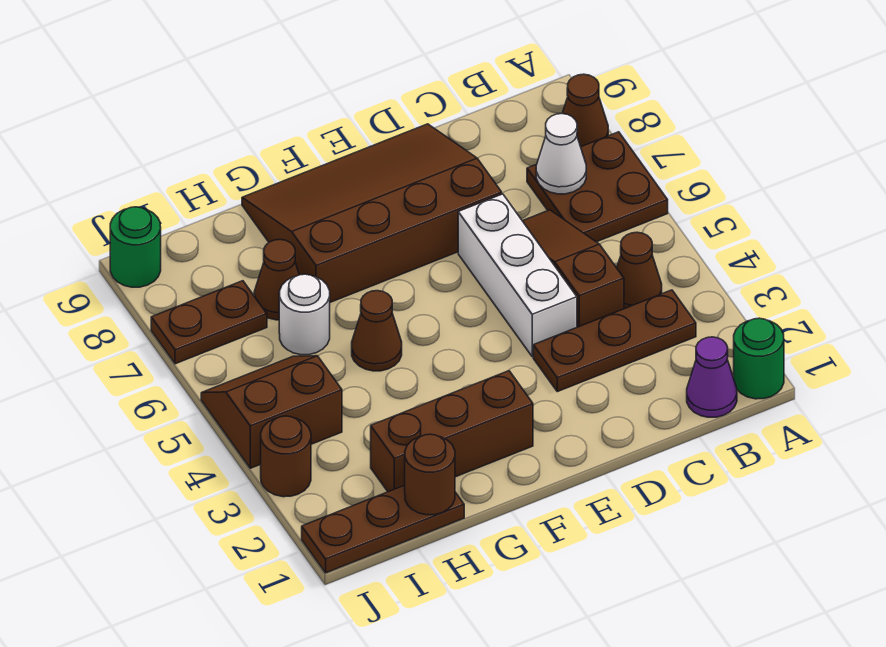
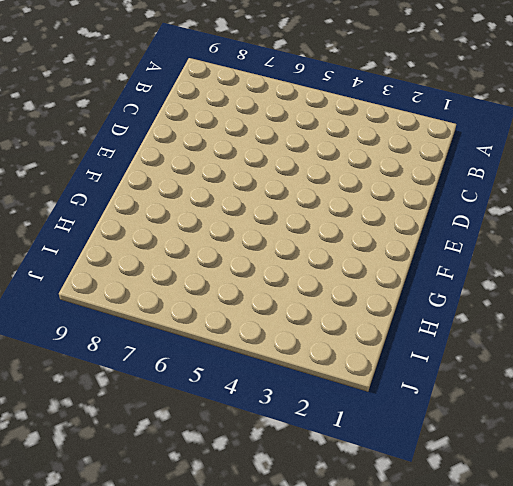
none -> green 1x1 round brick [734,318,784,399]
none -> brown 2x2 plate [527,132,668,242]
none -> brown 1x1 cone [562,74,608,147]

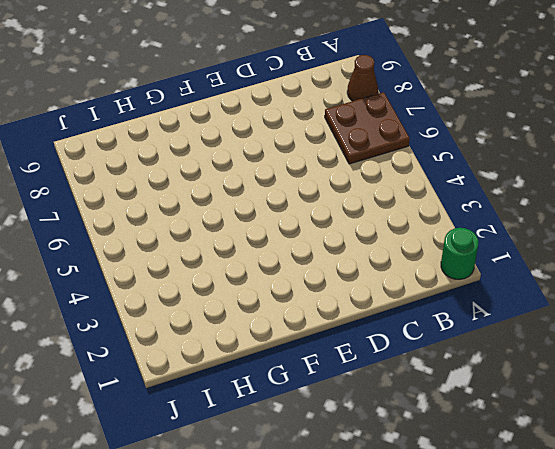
none -> purple 1x1 cone [687,337,737,417]
none -> brown 1x3 plate [533,290,696,392]
none -> brown 1x1 cone [617,232,662,309]

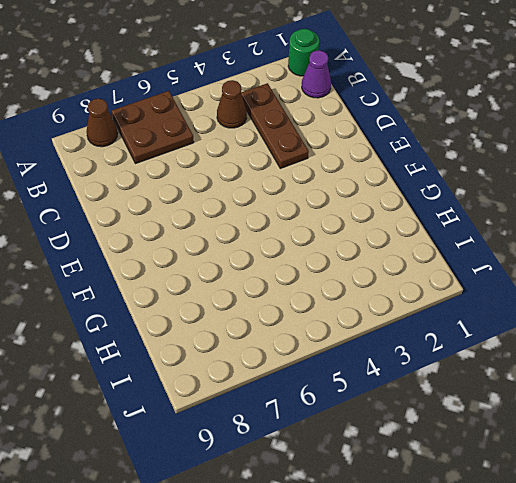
none -> brown 1x3 slope [523,210,624,327]
none -> white 1x3 brick [458,194,577,357]
none -> brown 3x4 slope [242,124,502,302]

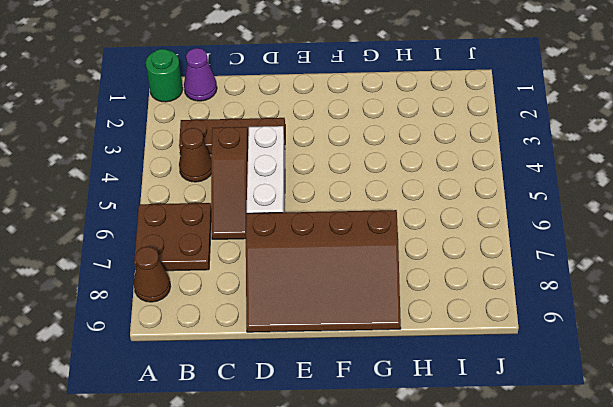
none -> brown 1x3 brick [371,371,533,492]
none -> brown 1x1 cone [352,291,402,371]
none -> brown 1x3 plate [302,485,464,573]

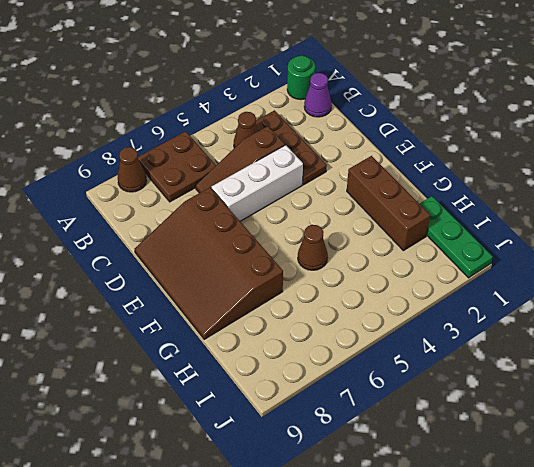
green 1x3 plate [420,196,493,278] -> brown 1x3 plate [302,485,464,573]
none -> white 1x1 round brick [279,274,330,355]
none -> brown 1x1 cone [254,240,299,320]
none -> brown 2x2 slope [201,356,342,468]

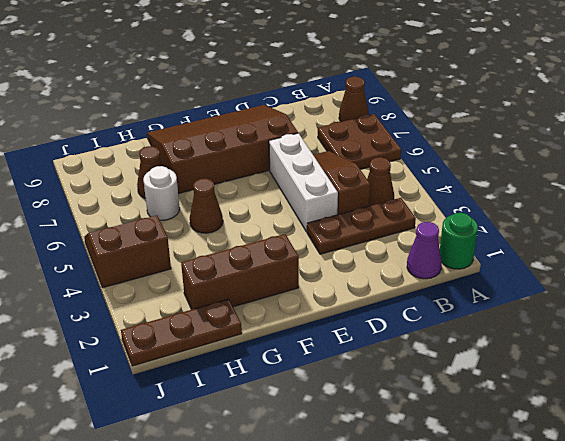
none -> brown 1x2 plate [151,281,267,364]
none -> brown 1x1 round brick [261,416,311,497]
none -> green 1x1 round brick [110,207,161,287]

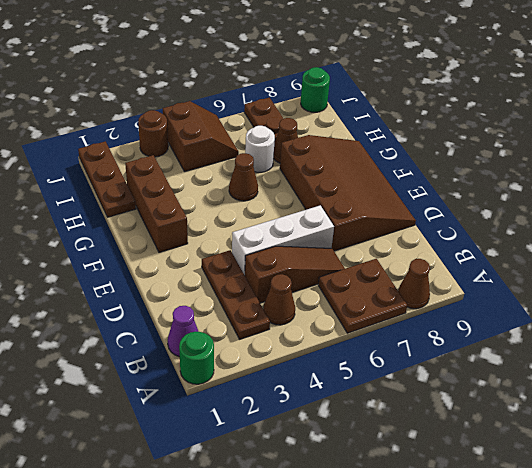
none -> white 1x1 cone [536,114,586,194]
none -> brown 1x1 round brick [405,434,455,515]

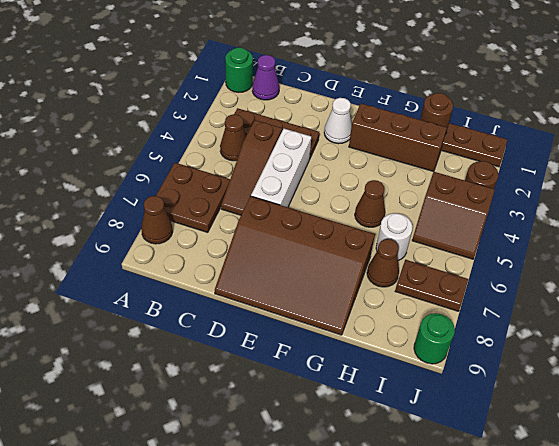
white 1x1 cone [324,98,352,144] -> white 1x1 cone moved to [536,114,586,194]

